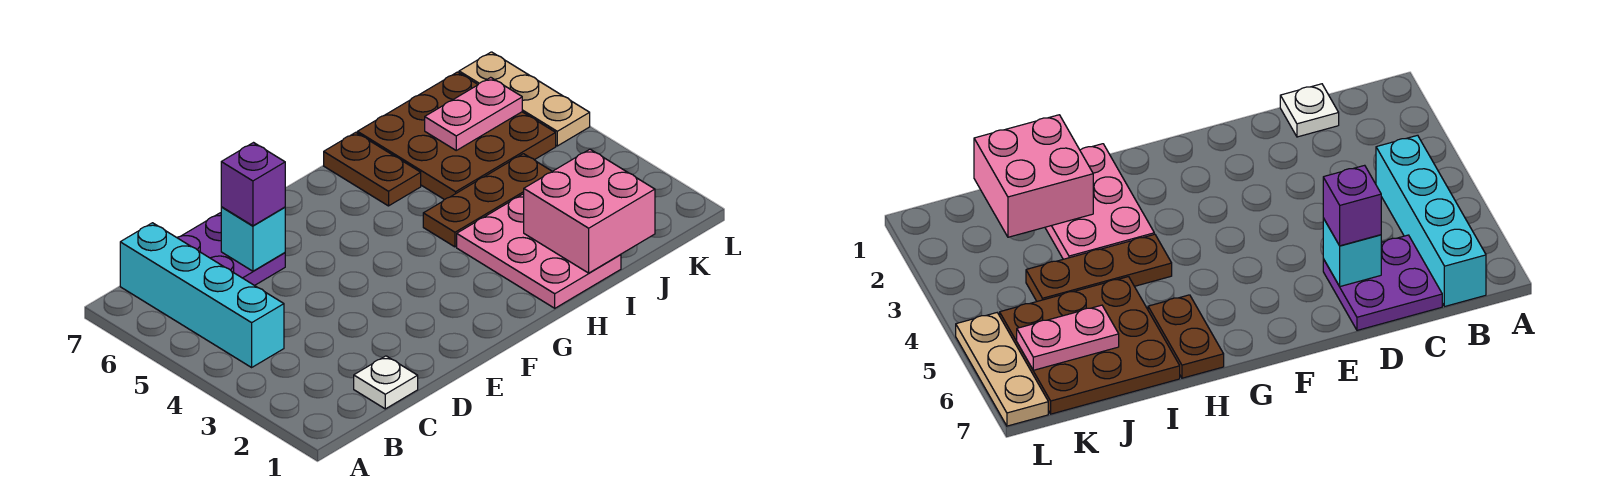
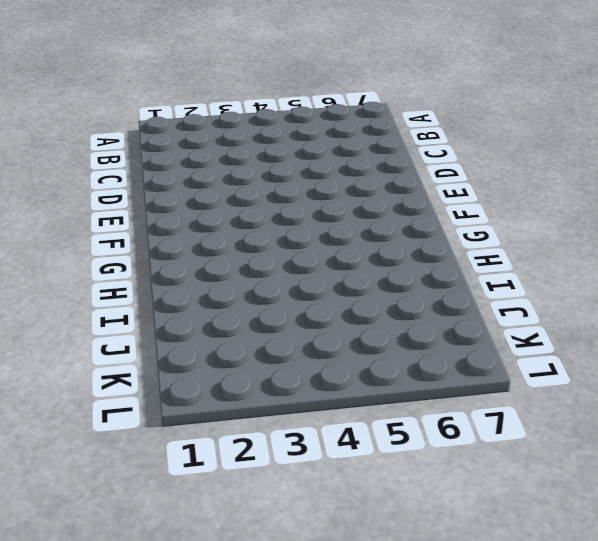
none -> cyan 1x4 brick [120,223,284,367]
none -> white 1x1 plate [354,356,418,409]
none -> purple 2x2 plate [177,213,285,286]

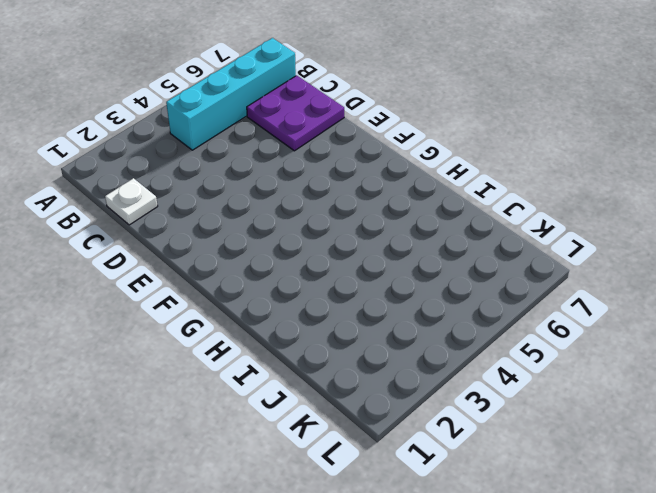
none -> pink 2x3 plate [457,194,621,308]
none -> brown 1x3 plate [423,154,552,247]
none -> brown 1x2 plate [324,132,421,206]

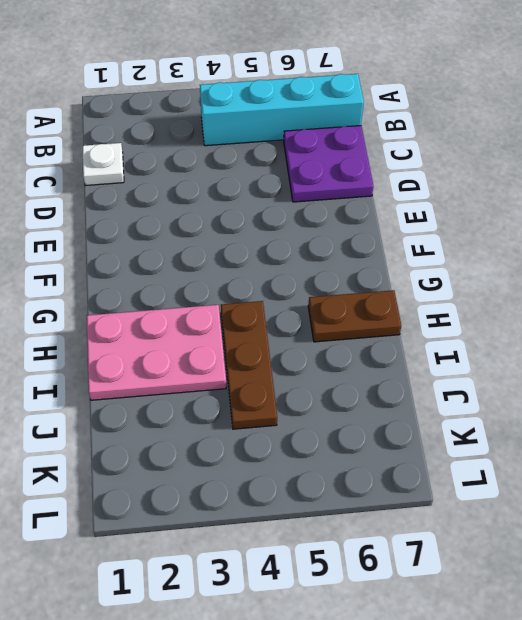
none -> brown 3x3 plate [357,72,556,200]
none -> tan 1x3 plate [459,52,590,146]
none -> cyan 1x1 brick [221,207,285,271]

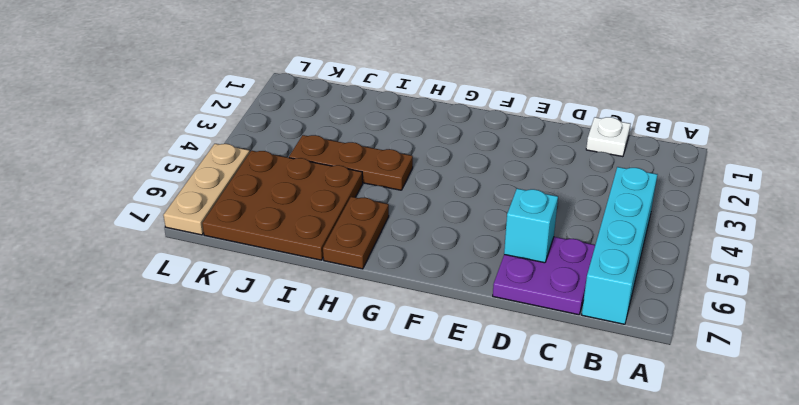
none -> pink 2x3 plate [457,194,621,308]
none -> pink 2x2 brick [524,149,655,273]
none -> pink 1x2 plate [425,77,522,150]

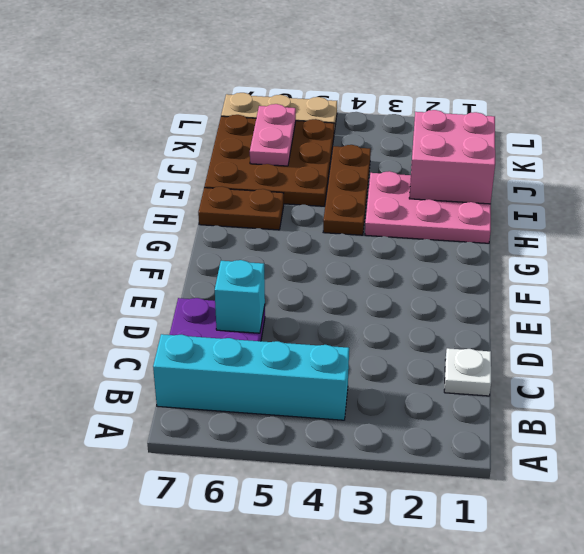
none -> purple 1x1 brick [221,143,285,226]

